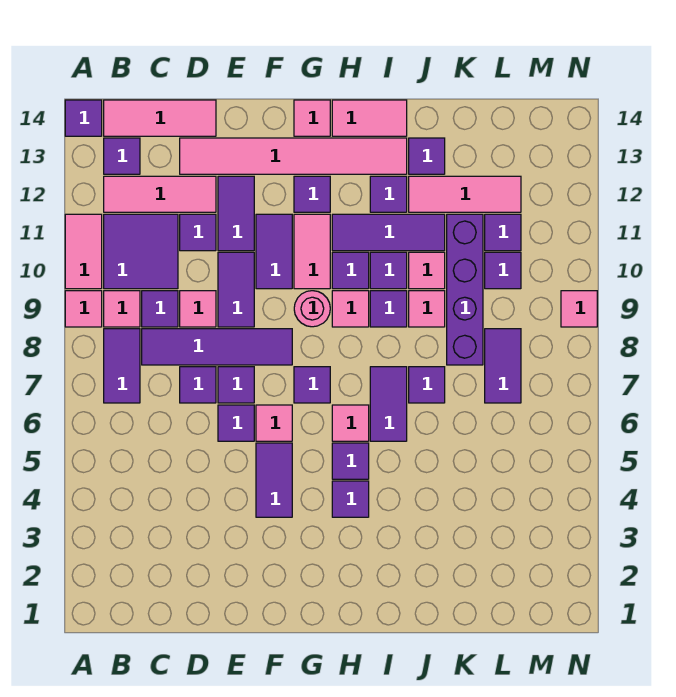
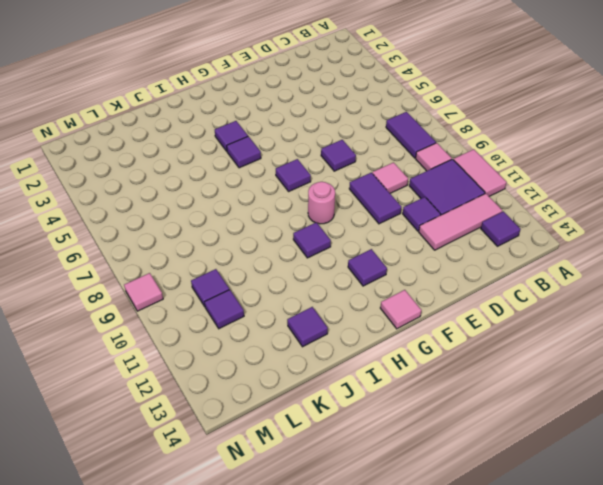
none -> pink 1x1 tile [65,291,102,327]
none -> purple 1x1 tile [65,100,102,136]
none -> pink 1x3 tile [104,100,216,136]
none -> purple 1x4 tile [142,329,292,365]

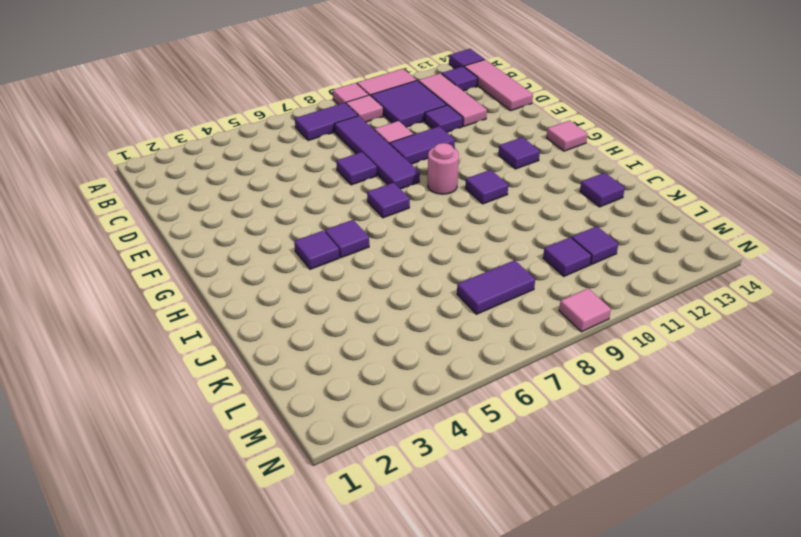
none -> purple 1x1 tile [142,291,178,327]
none -> purple 1x1 tile [180,367,216,403]
none -> pink 1x6 tile [180,138,407,174]
none -> purple 1x1 tile [218,405,254,441]

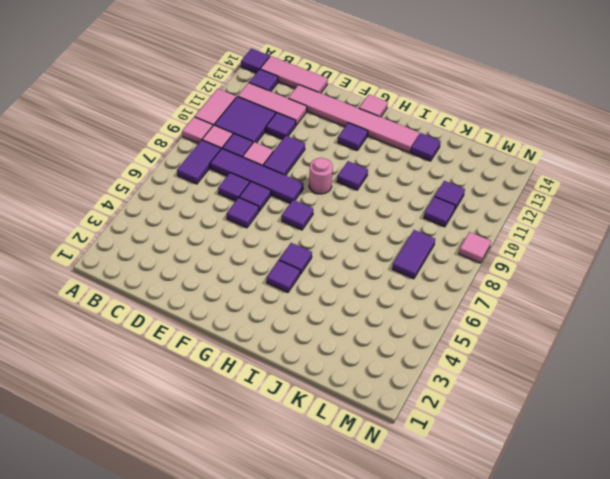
none -> purple 1x2 tile [218,176,254,251]
none -> purple 1x2 tile [256,443,292,517]
none -> pink 1x1 tile [256,405,292,441]
none -> purple 1x2 tile [256,214,292,289]

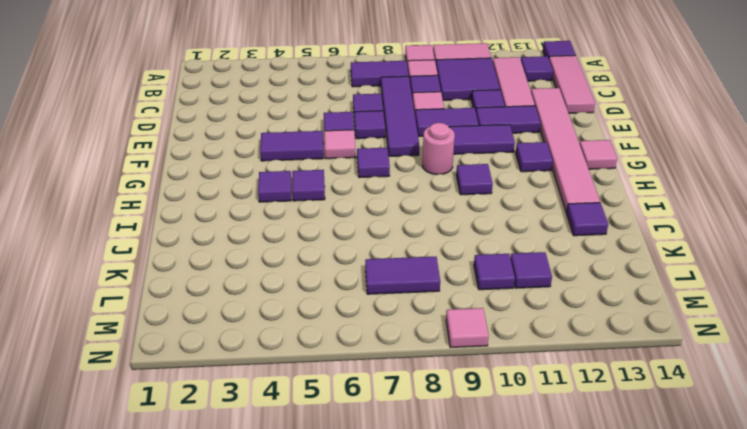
none -> pink 1x2 tile [294,214,330,289]
none -> pink 1x1 tile [332,405,369,441]
none -> pink 1x1 tile [332,291,369,327]
none -> purple 1x3 tile [332,214,445,251]

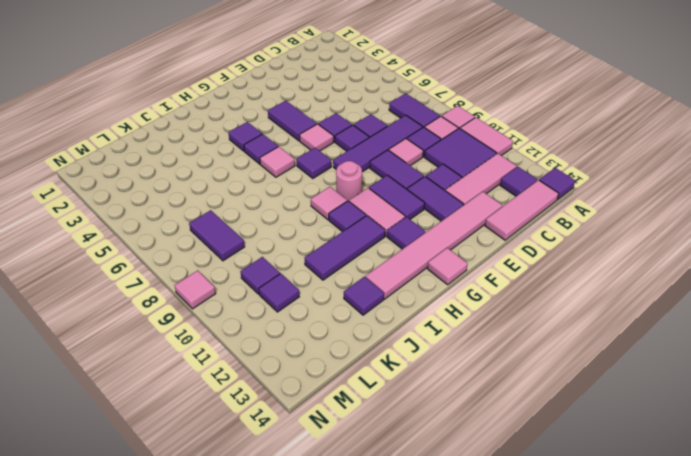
none -> pink 1x2 tile [332,100,407,136]
none -> purple 1x2 tile [370,367,407,441]
none -> purple 1x1 tile [370,291,407,327]
none -> purple 1x1 tile [370,252,407,289]

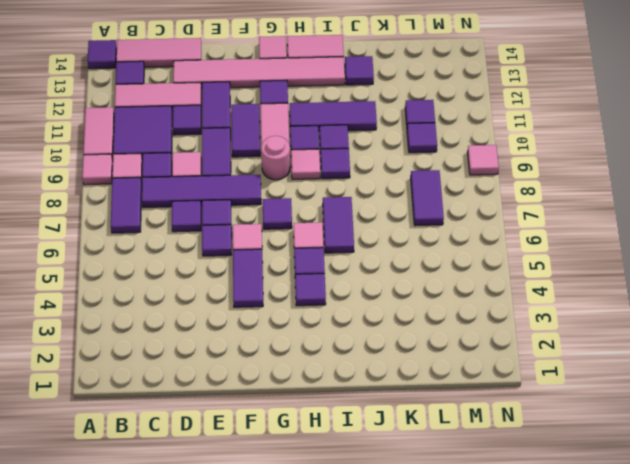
none -> purple 1x1 tile [370,176,407,212]
none -> purple 1x1 tile [409,367,445,403]
none -> pink 1x1 tile [409,291,445,327]
none -> pink 1x1 tile [409,252,445,289]

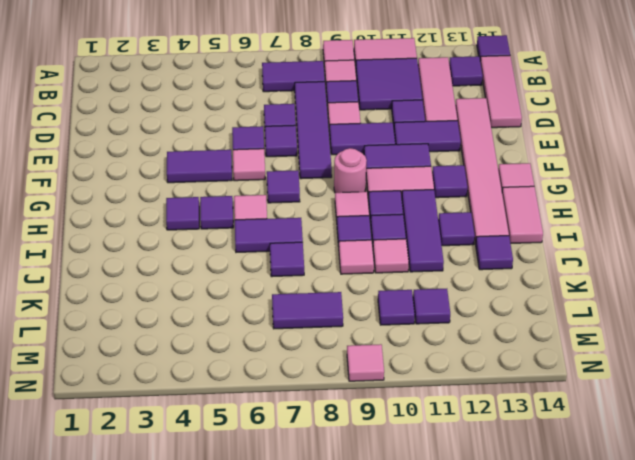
none -> pink 1x3 tile [409,176,521,212]
none -> purple 1x4 brick [447,214,483,365]

